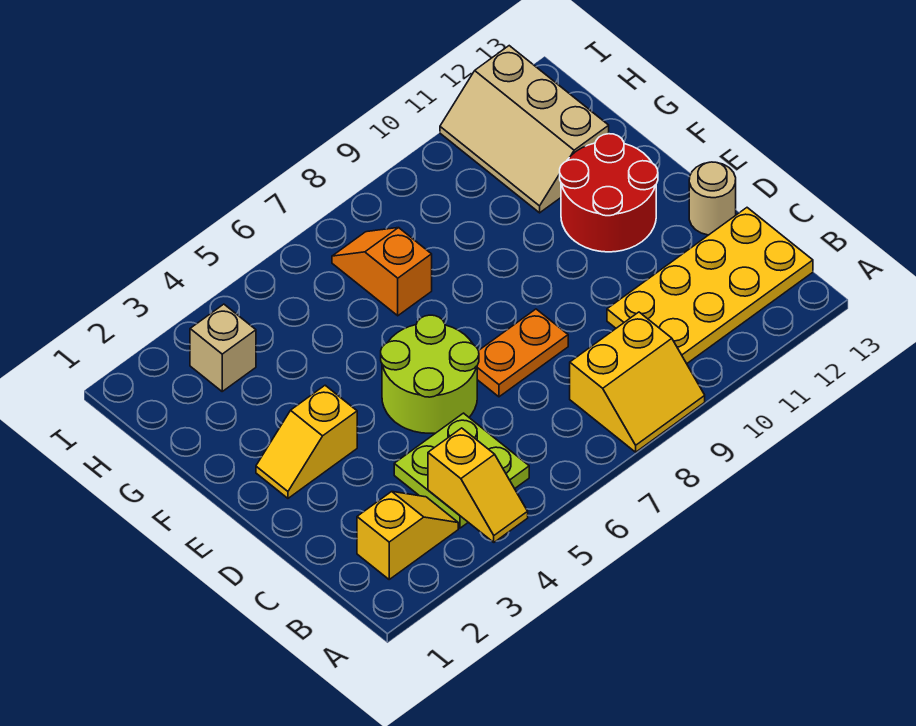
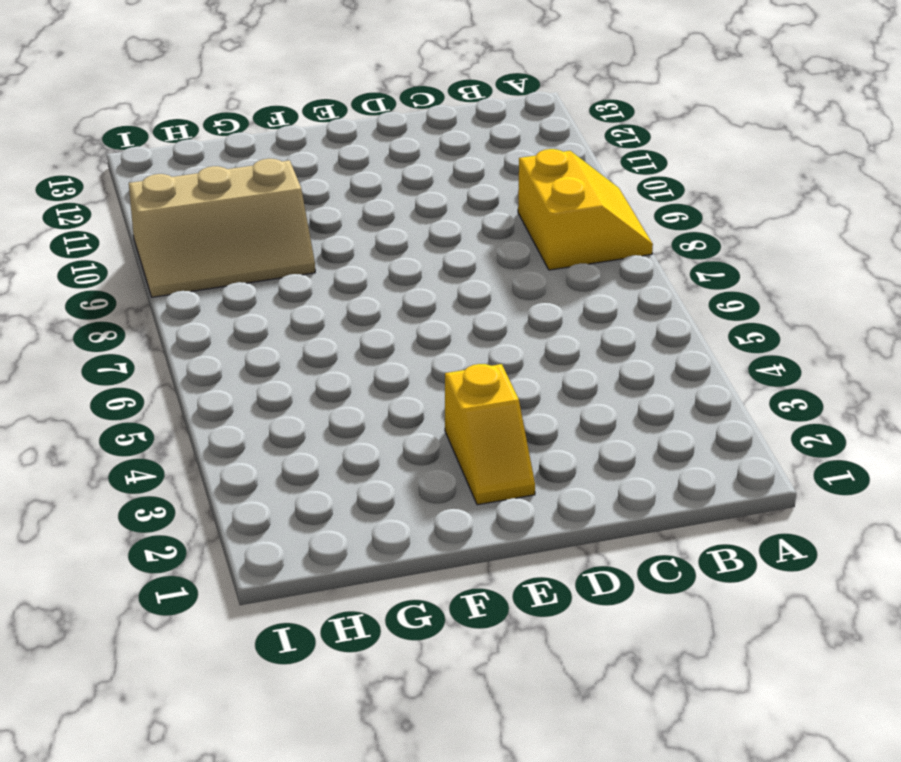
tan 2x3 slope [129,159,315,297] -> tan 2x3 slope moved to [440,46,609,213]
none -> yellow 1x2 slope [357,492,458,579]
none -> lime 2x2 plate [394,413,529,528]
none -> yellow 2x4 plate [607,208,813,364]

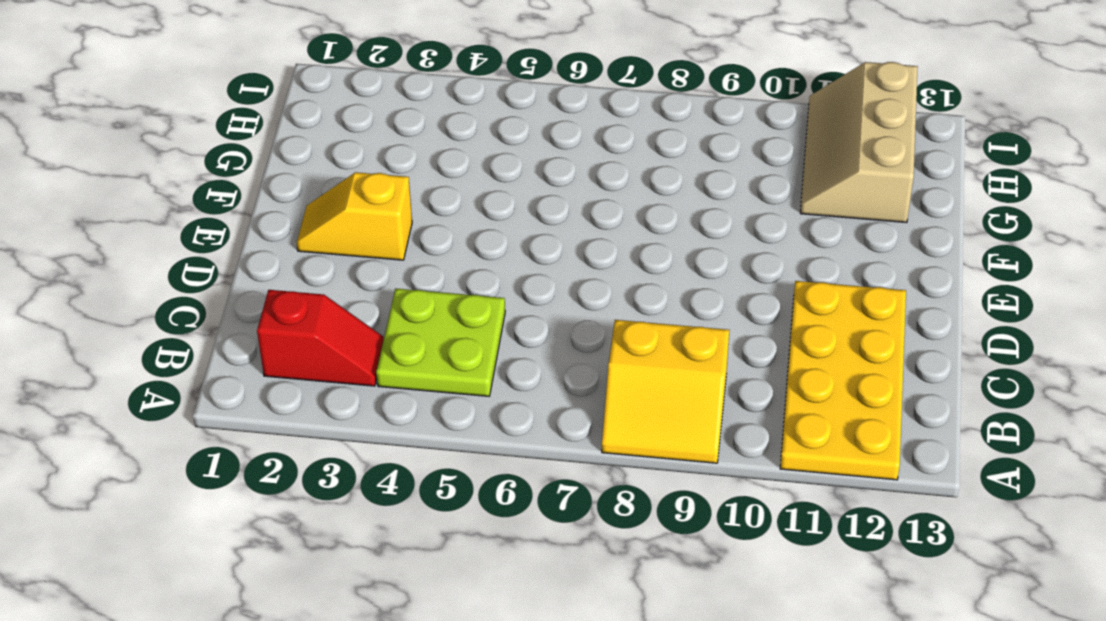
yellow 2x4 plate [780,281,906,480] -> yellow 2x4 plate turned to [607,208,813,364]
red 1x2 slope [257,290,384,386] -> yellow 1x2 slope [357,492,458,579]
none -> lime 2x2 round brick [381,315,479,433]
none -> orange 1x2 plate [477,309,568,397]
none -> tan 1x1 round brick [689,162,736,235]

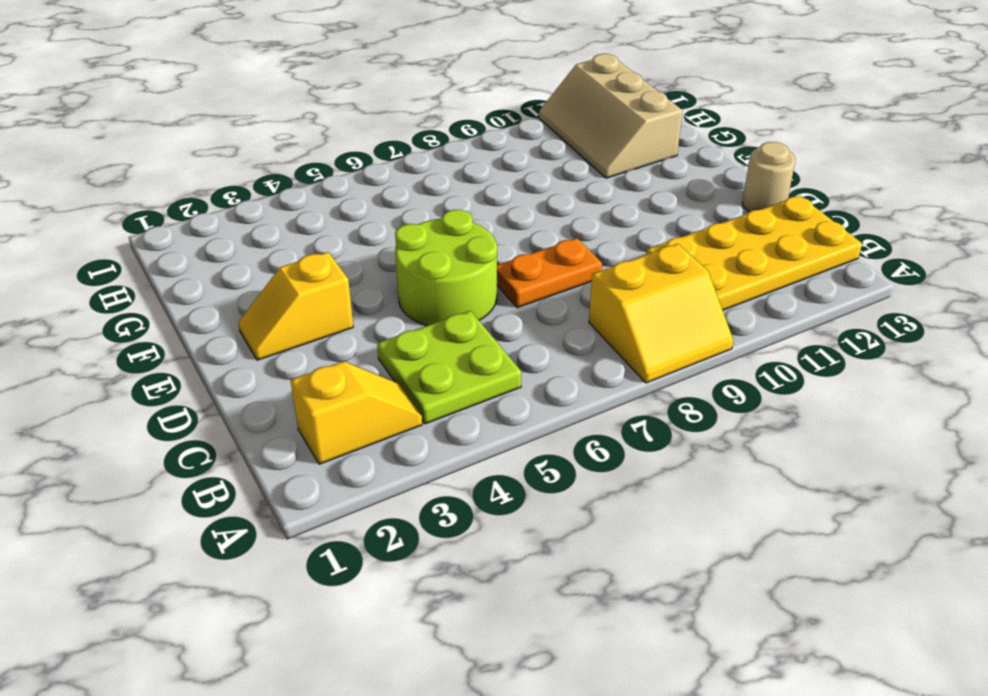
none -> red 2x2 round brick [560,134,658,252]
none -> orange 1x2 slope [332,228,432,316]
none -> tan 1x1 brick [190,304,256,391]

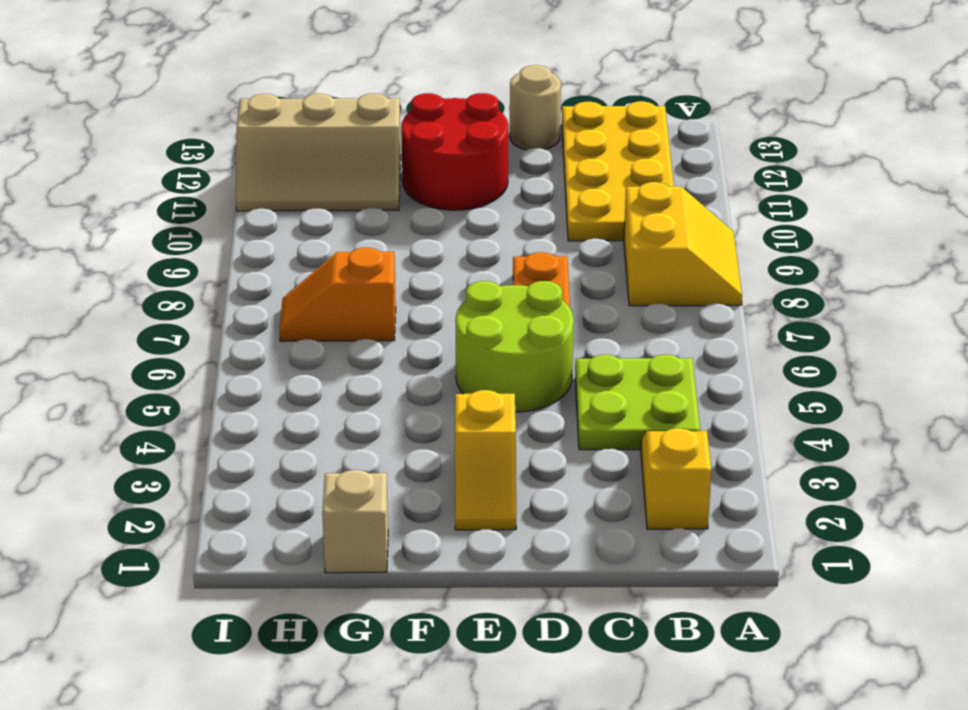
tan 1x1 brick [322,470,388,573] -> tan 1x1 brick moved to [190,304,256,391]
none -> yellow 1x2 slope [428,428,528,542]

